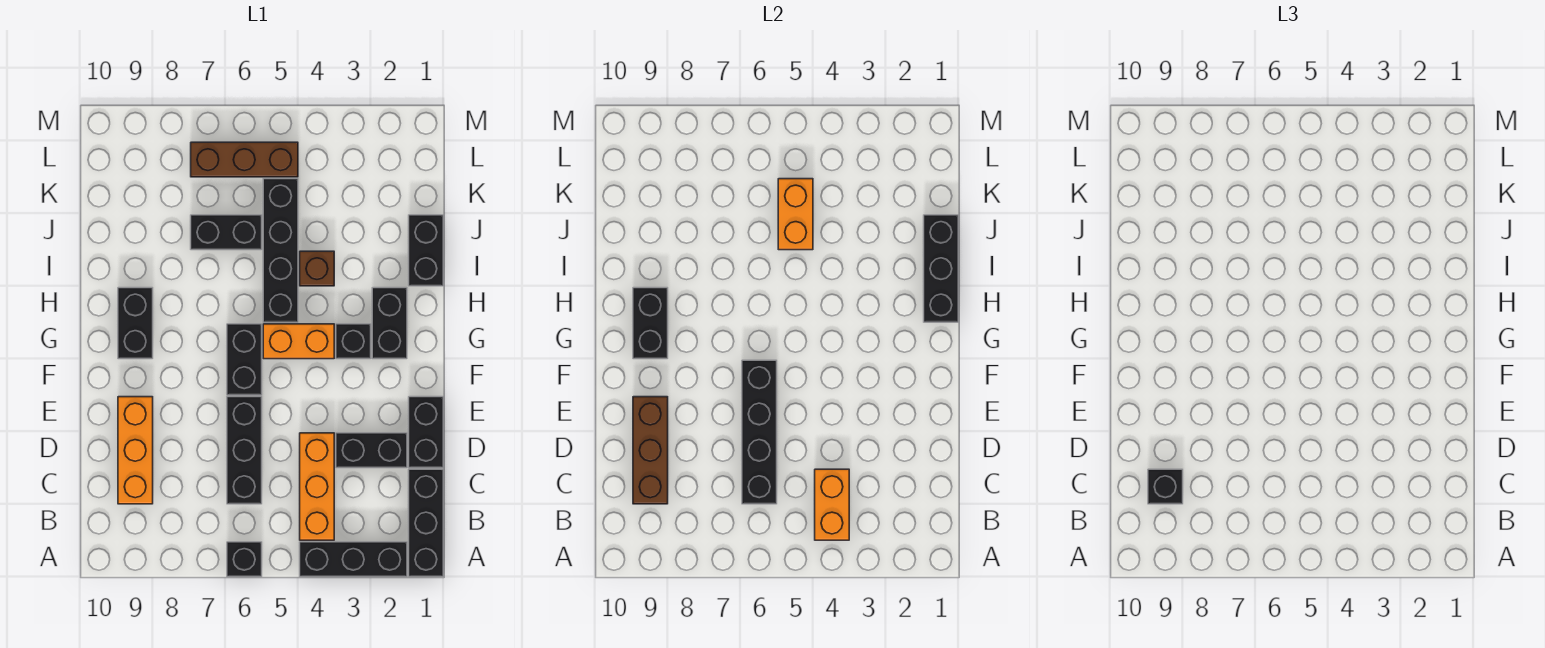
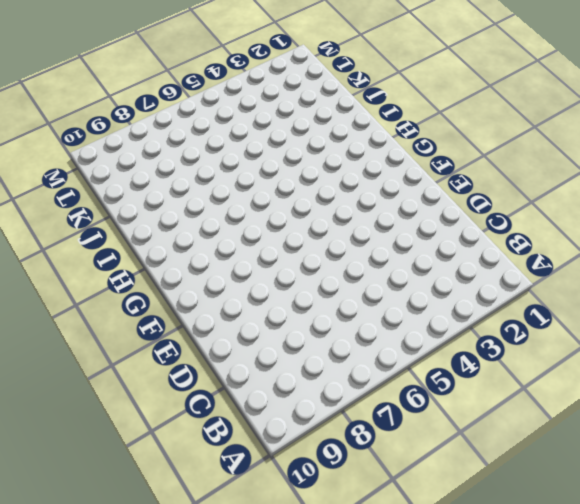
none -> black 1x3 brick [409,469,443,577]
none -> black 1x3 brick [300,542,407,577]
none -> black 1x1 brick [227,542,262,577]

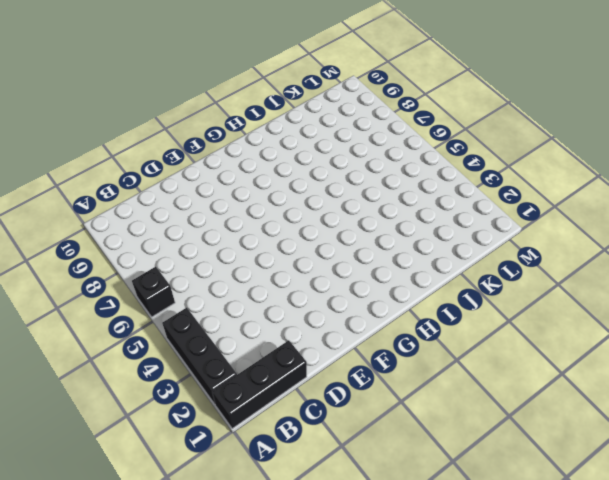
none -> orange 1x3 brick [300,433,334,540]
none -> black 1x3 brick [227,397,262,504]
none -> orange 1x3 brick [118,397,153,504]

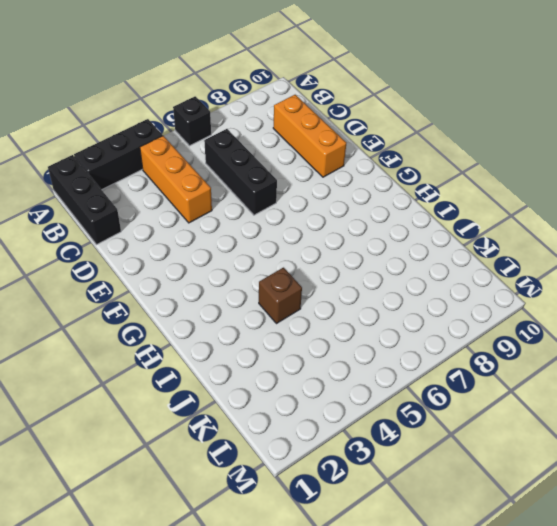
none -> black 1x2 brick [409,397,443,468]
none -> black 1x2 brick [336,433,407,468]
none -> black 1x2 brick [227,324,262,395]

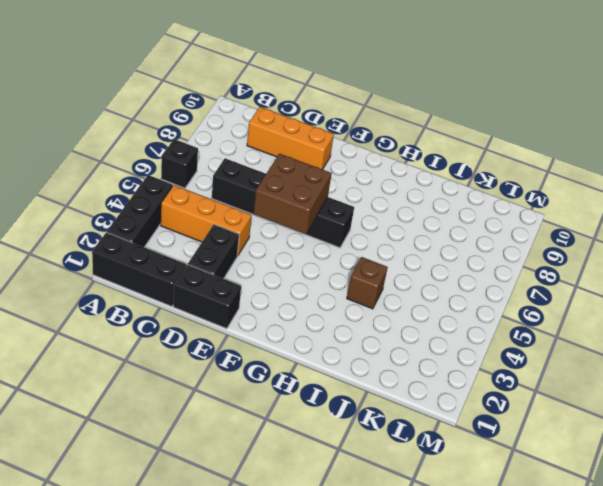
brown 2x2 brick [254,154,332,234] -> black 1x4 brick [742,360,777,504]
none -> black 1x2 brick [372,288,407,359]
none -> black 1x1 brick [336,324,371,359]
none -> orange 1x2 brick [263,324,334,359]

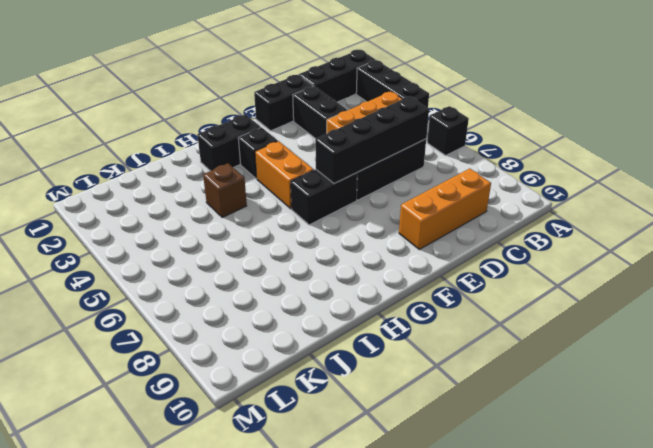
none -> black 1x2 brick [118,288,153,359]
none -> black 1x4 brick [263,179,298,322]
none -> black 1x2 brick [409,215,443,286]

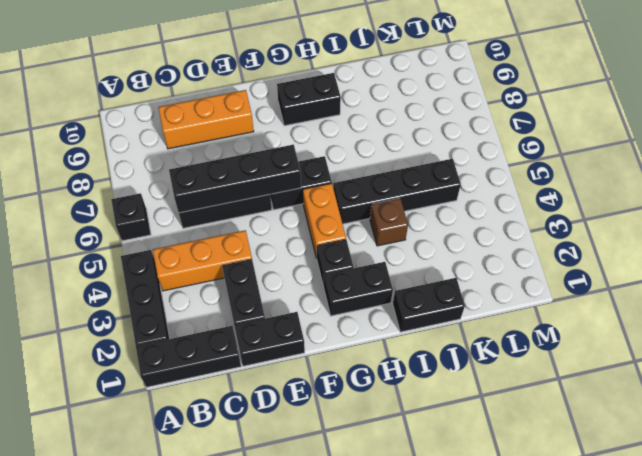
none -> black 1x2 brick [191,215,262,250]
none -> brown 1x3 brick [191,142,298,177]
none -> orange 1x2 brick [815,469,849,540]

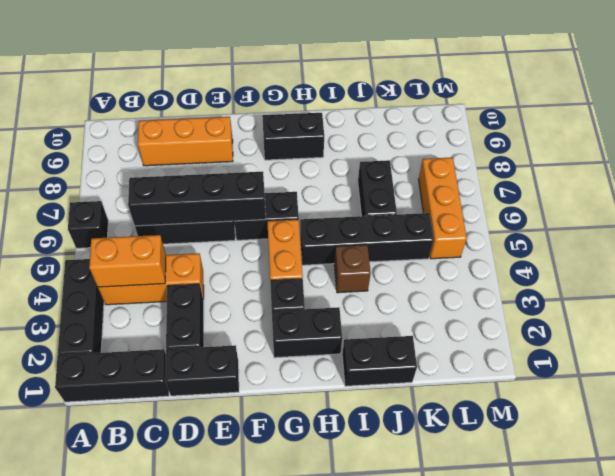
orange 1x3 brick [419,157,467,259] -> brown 1x3 brick [191,142,298,177]
none -> brown 1x3 brick [633,397,668,504]
none -> black 1x2 brick [633,288,668,359]
none -> black 1x3 brick [924,215,958,322]

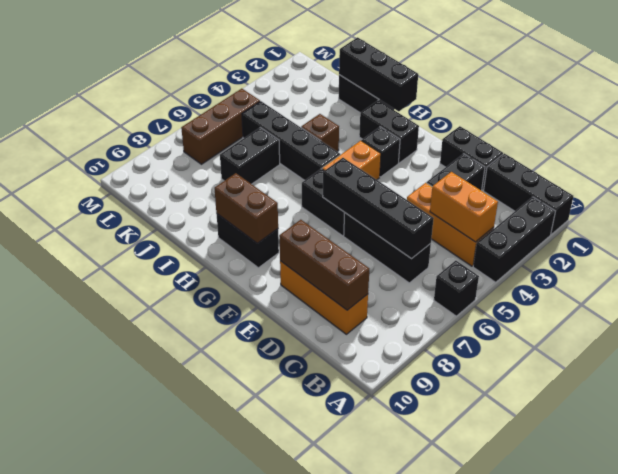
brown 1x2 brick [215,173,278,243] -> black 1x2 brick [633,288,668,359]
none -> orange 1x2 brick [778,179,813,250]
none -> black 1x1 brick [1148,469,1183,504]

